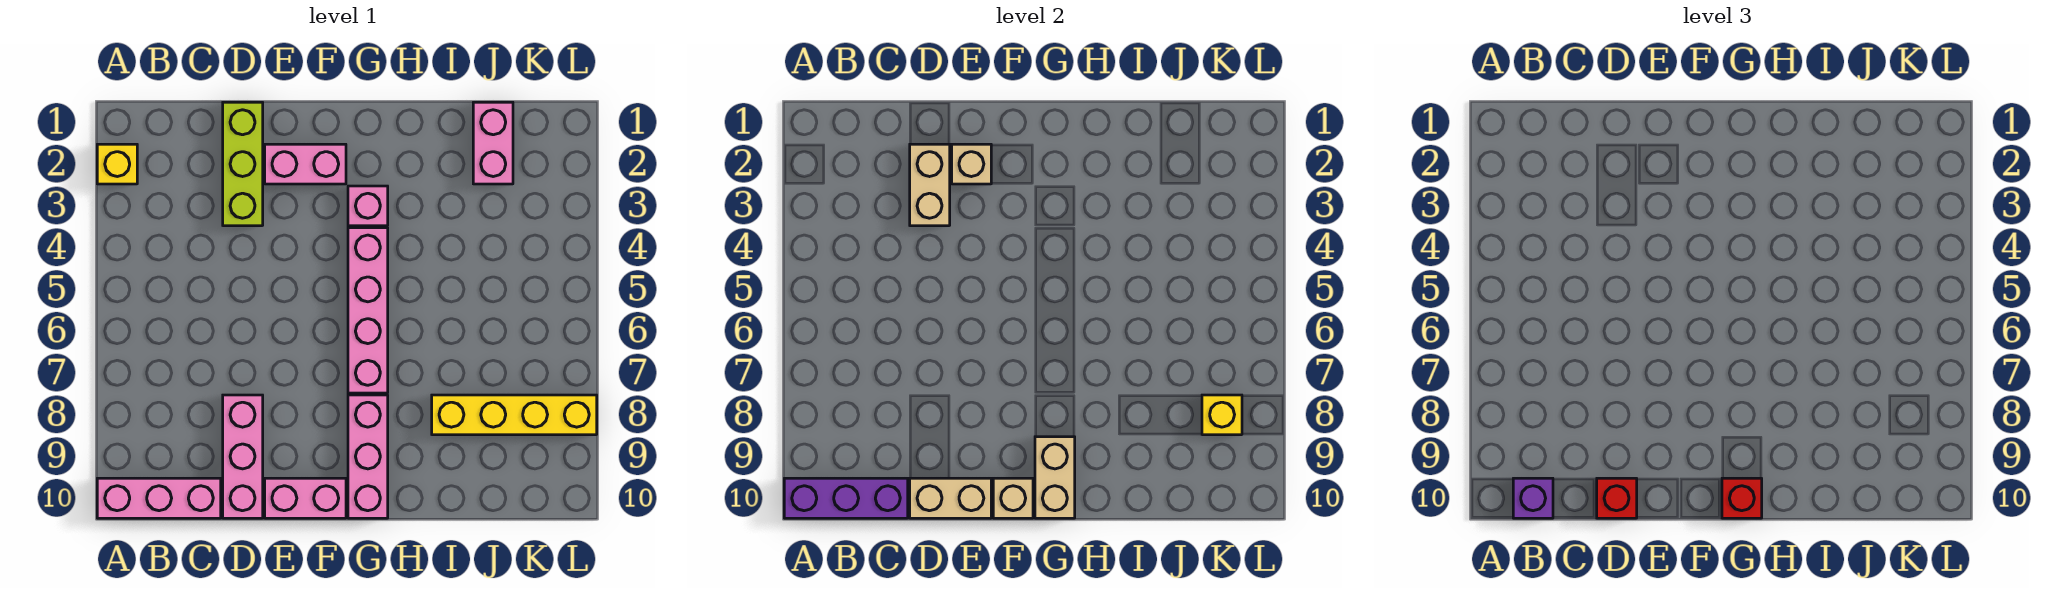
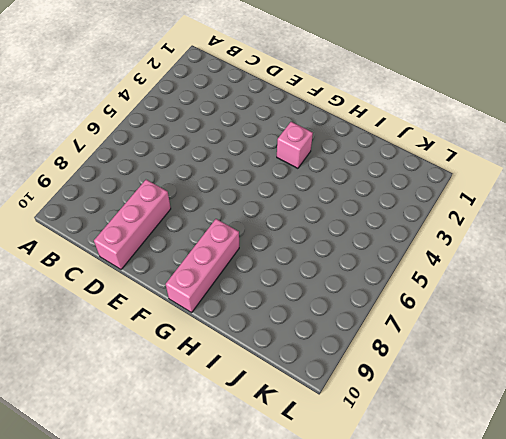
none -> yellow 1x1 brick [97,144,137,184]
none -> pink 1x3 brick [97,478,221,518]
none -> lime 1x3 brick [223,102,263,226]

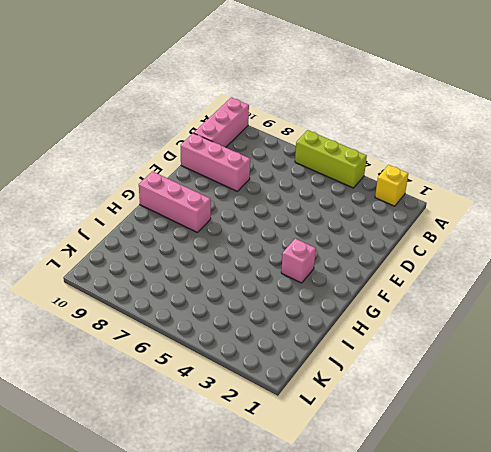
lime 1x3 brick [295,130,367,188] -> lime 1x3 brick moved to [223,102,263,226]
none -> pink 1x2 brick [265,144,346,184]
none -> pink 1x2 brick [265,478,346,518]
none -> pink 1x4 brick [348,228,388,393]

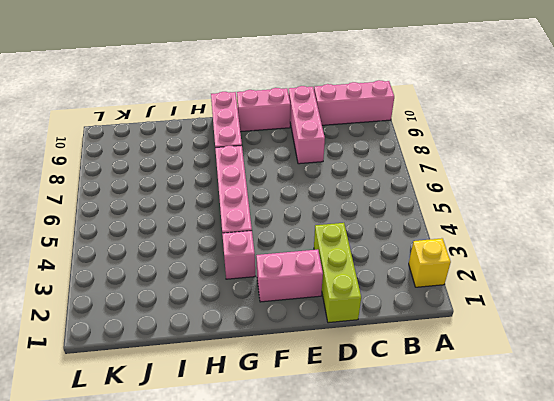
none -> yellow 1x4 brick [432,395,597,435]
none -> pink 1x2 brick [473,102,513,184]
none -> purple 1x3 brick [784,478,908,518]

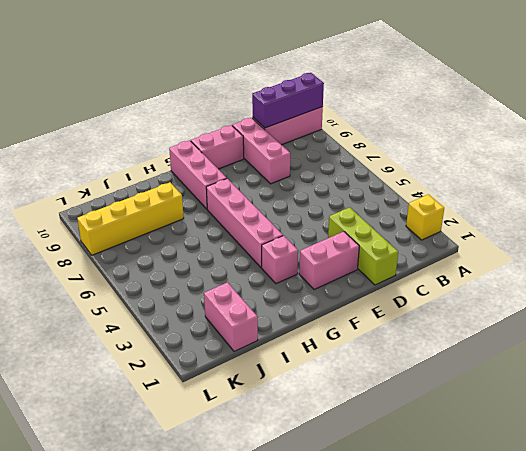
none -> tan 1x2 brick [910,144,950,226]
none -> tan 1x2 brick [910,478,991,518]
none -> tan 1x1 brick [952,144,991,184]

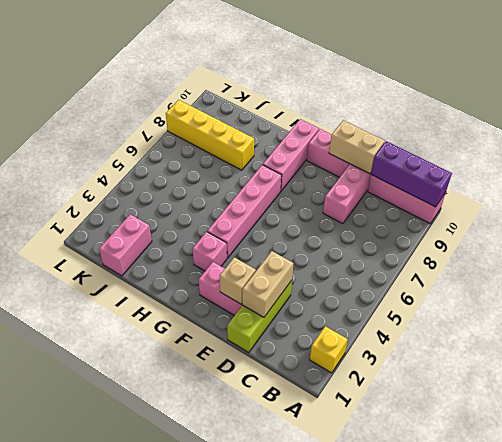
none -> tan 1x1 brick [993,478,1033,518]
none -> tan 1x2 brick [1035,437,1075,518]
none -> yellow 1x1 brick [1202,395,1242,435]

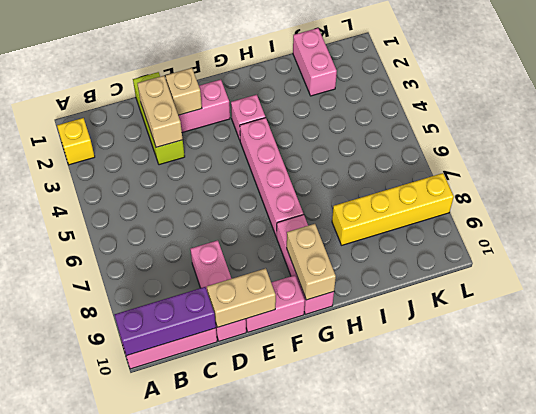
none -> tan 1x1 brick [993,478,1033,518]
none -> yellow 1x1 brick [1202,395,1242,435]
none -> purple 1x1 brick [1513,478,1553,518]

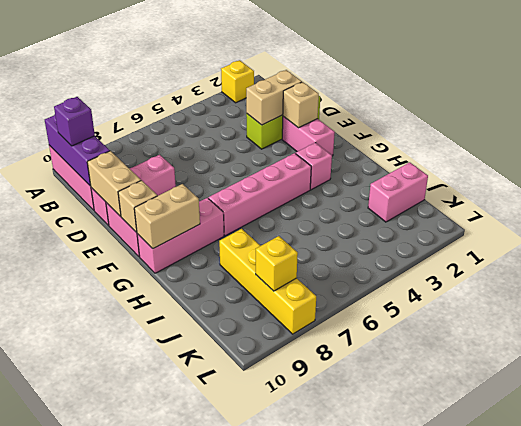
none -> red 1x1 brick [1597,478,1637,518]
none -> red 1x1 brick [1722,478,1762,518]

